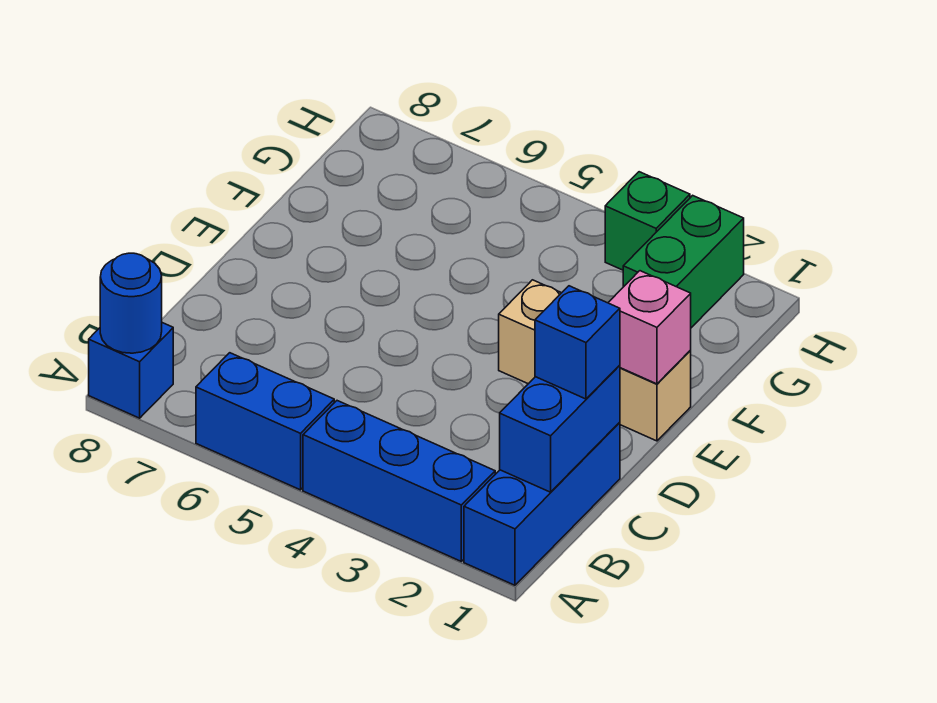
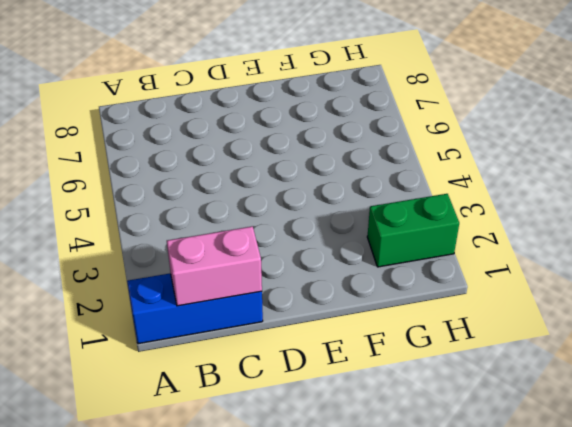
pink 1x2 brick [167,226,262,306] -> blue 1x2 brick [500,365,620,492]
none -> blue 1x3 brick [303,401,495,561]
none -> blue 1x2 brick [196,353,334,490]

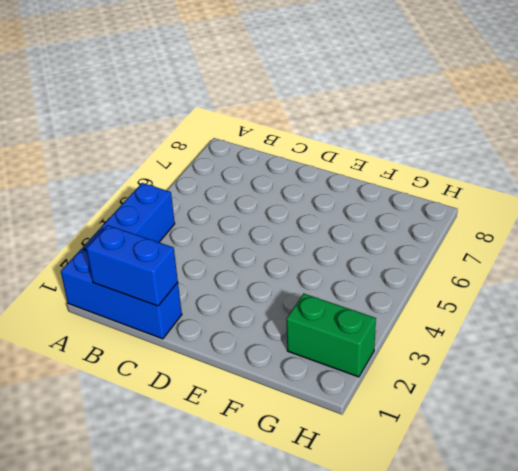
none -> blue 1x2 brick [196,353,334,490]
none -> blue 1x1 brick [89,323,173,418]

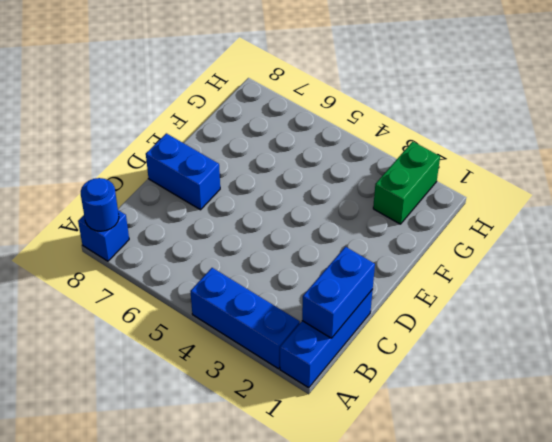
blue 1x2 brick [146,133,220,210] -> blue 1x2 brick moved to [196,353,334,490]
none -> tan 1x3 brick [499,280,691,441]
none -> green 1x1 brick [605,172,690,270]

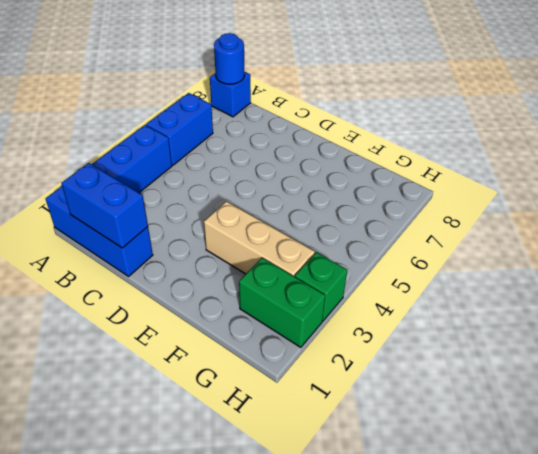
tan 1x3 brick [204,201,315,277] -> tan 1x3 brick turned to [499,280,691,441]
none -> pink 1x1 brick [608,271,691,384]
none -> blue 1x1 brick [535,286,620,399]

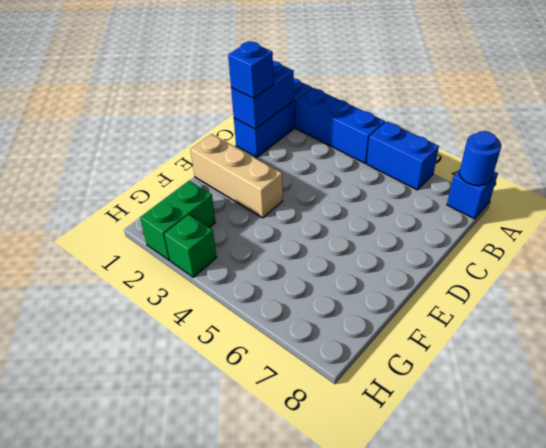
none -> pink 1x1 brick [608,271,691,384]

